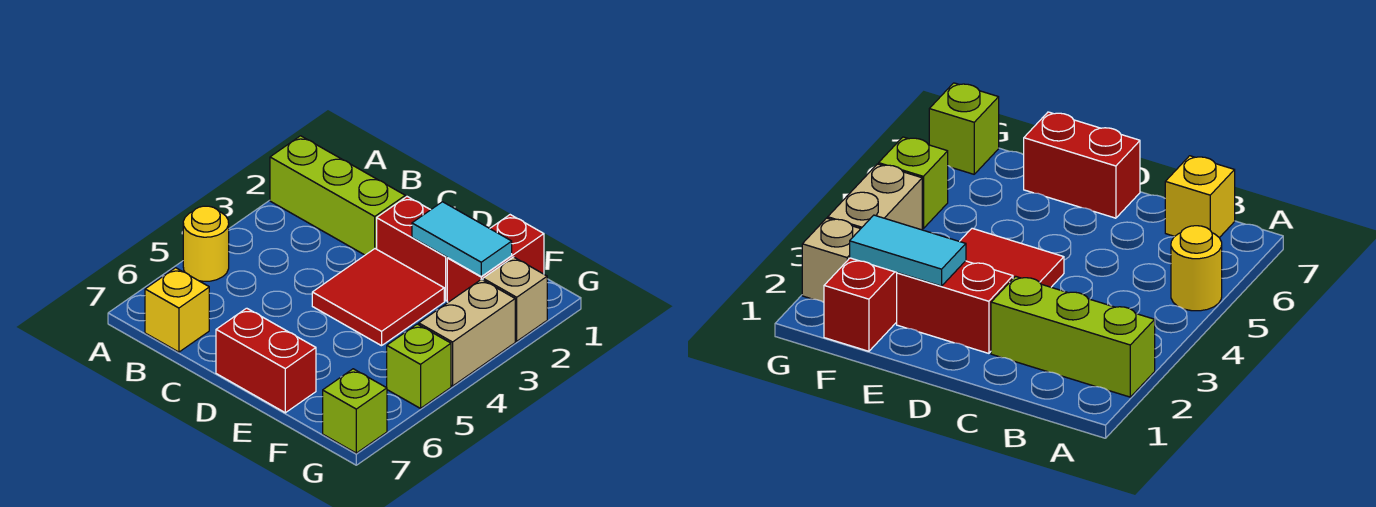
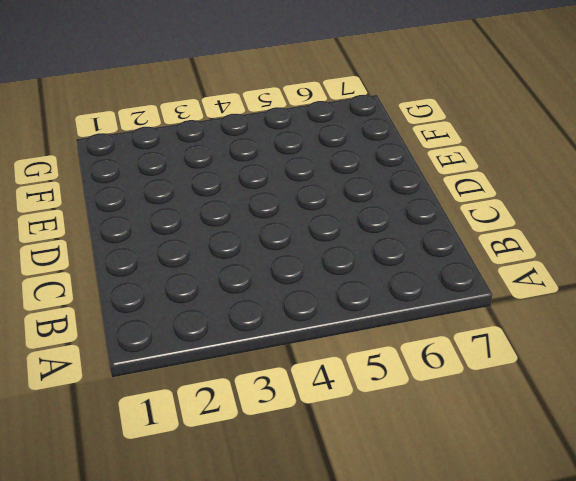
none -> lime 1x3 brick [270,136,405,255]
none -> yellow 1x1 round brick [183,206,229,281]
none -> yellow 1x1 brick [145,268,209,352]

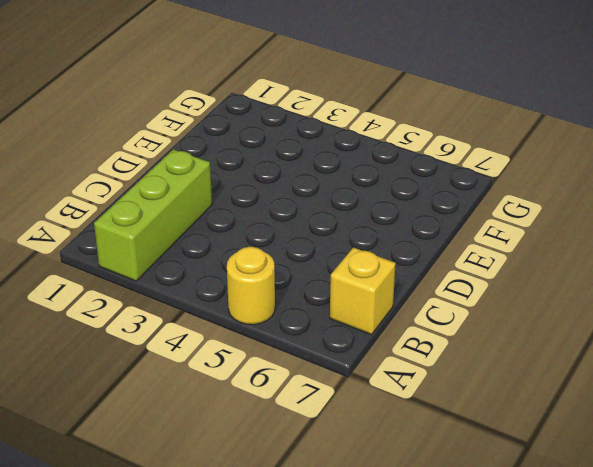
none -> red 1x2 brick [377,197,447,301]
none -> red 2x2 tile [312,249,444,346]
none -> red 1x2 brick [216,308,316,413]

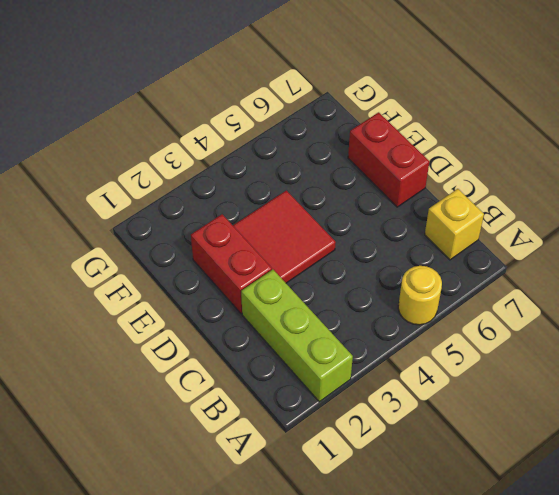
none -> red 1x2 brick [447,215,544,302]
none -> tan 1x1 brick [483,257,547,341]
none -> tan 1x2 brick [419,279,515,386]

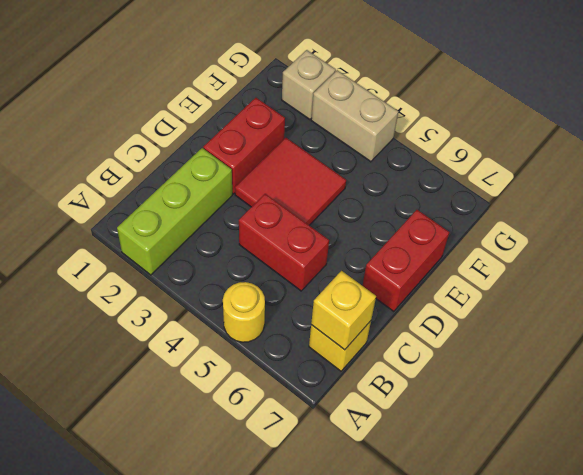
yellow 1x1 brick [311,271,376,350] -> none
red 1x2 brick [239,194,329,291] -> red 1x2 brick moved to [447,215,544,302]
none -> lime 1x1 brick [387,324,451,408]
none -> lime 1x1 brick [323,369,387,453]
none -> cyan 1x2 tile [412,202,512,277]

